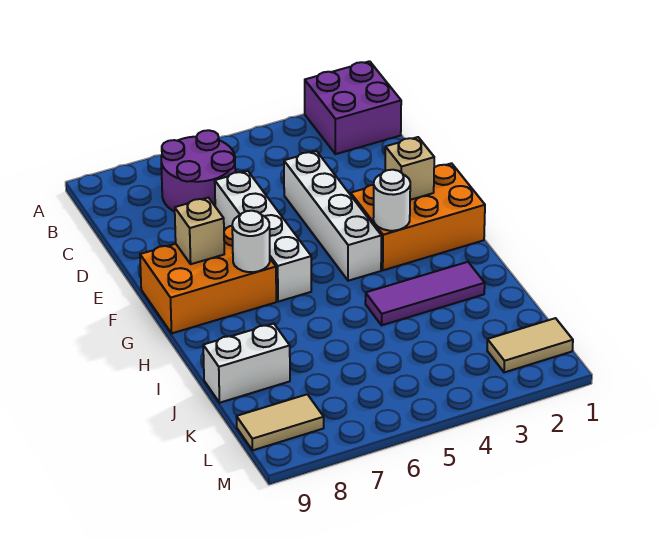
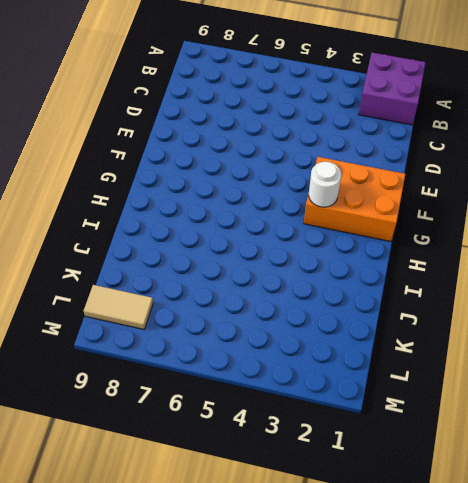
none -> purple 2x2 round brick [161,130,235,212]
none -> white 1x4 brick [284,151,381,281]
none -> white 1x4 brick [215,171,311,302]

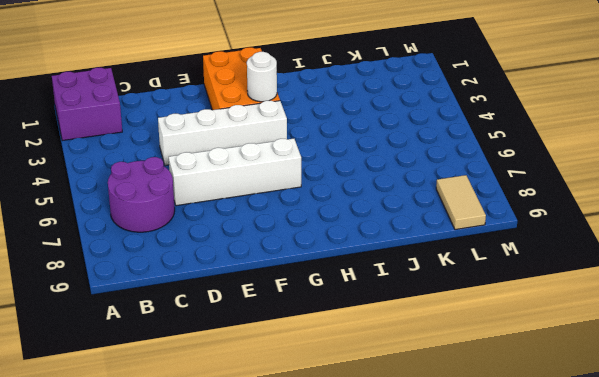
none -> orange 2x3 brick [140,226,276,333]
none -> purple 1x3 tile [365,262,485,325]
none -> white 1x2 brick [203,324,290,403]

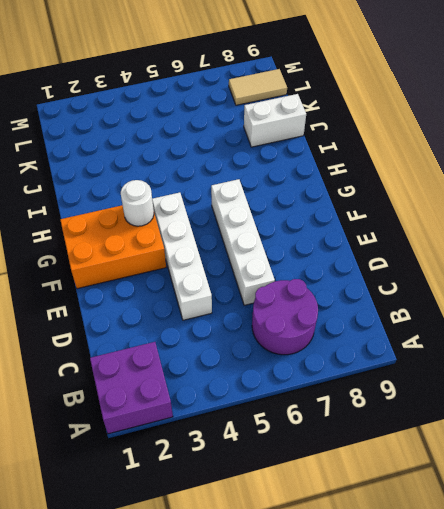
none -> orange 2x3 brick [140,226,276,333]
none -> purple 1x3 tile [365,262,485,325]
none -> tan 1x2 tile [487,318,573,372]

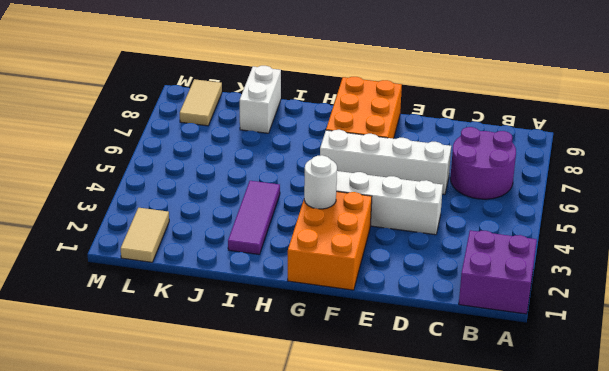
none -> tan 1x1 brick [385,137,434,200]
none -> tan 1x1 brick [175,198,224,264]
none -> white 1x1 round brick [232,211,270,272]

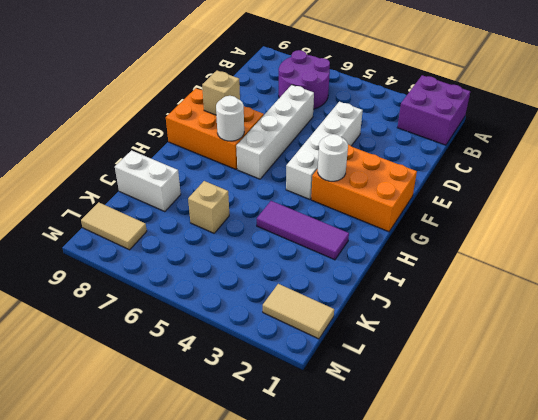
tan 1x1 brick [188,181,229,233] -> tan 1x1 brick moved to [385,137,434,200]

